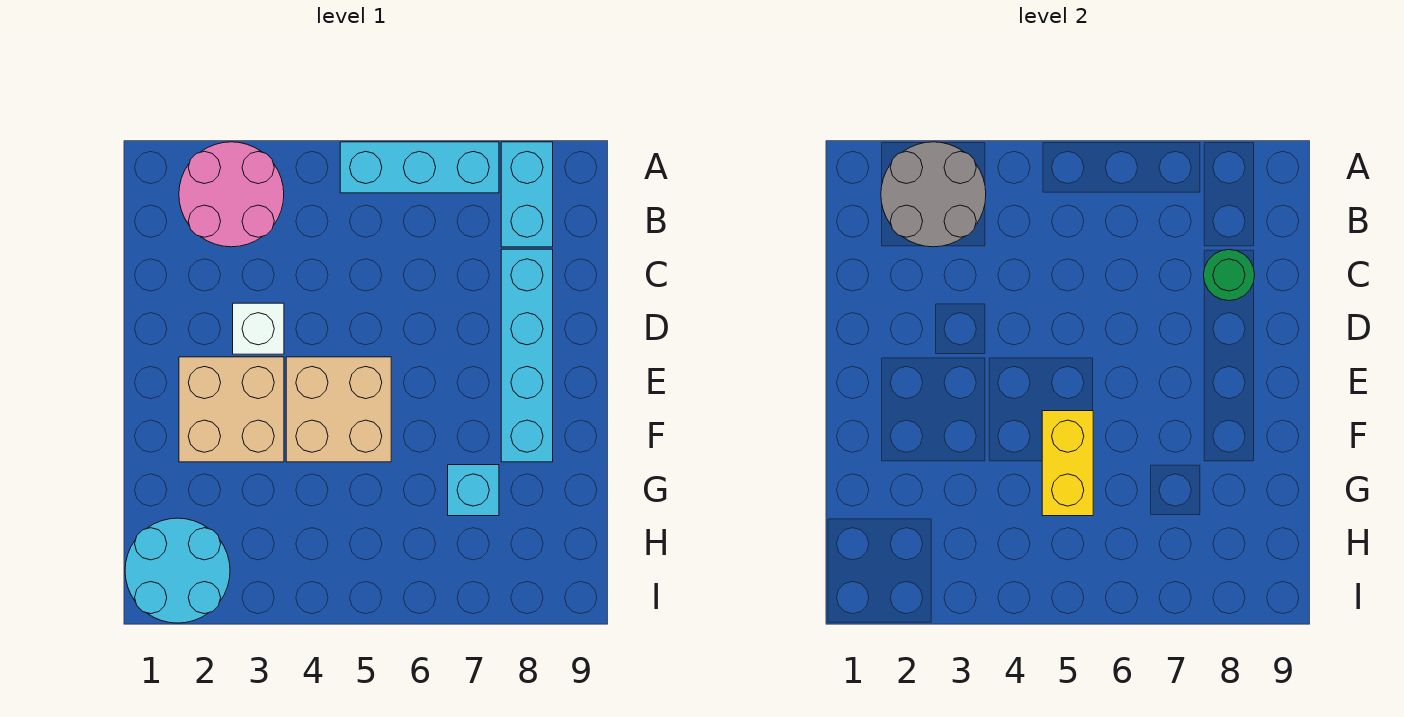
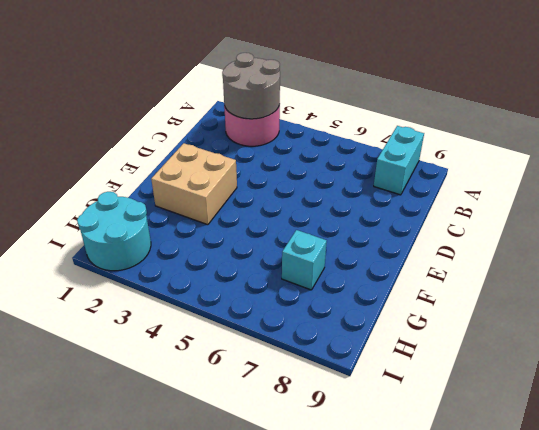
none -> cyan 1x3 brick [340,142,499,193]
none -> cyan 1x4 brick [501,249,553,462]
none -> white 1x1 brick [233,303,284,354]

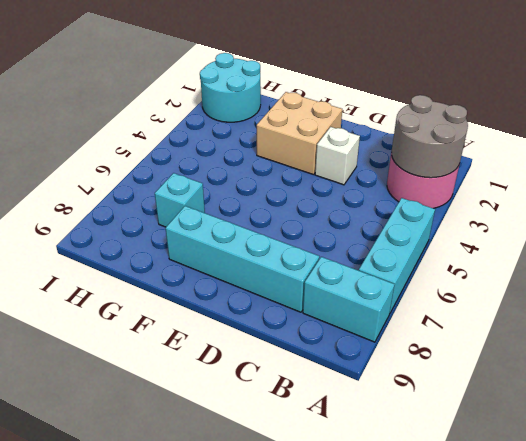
none -> tan 2x2 brick [286,357,391,462]
none -> green 1x1 round brick [1204,250,1255,301]
none -> yellow 1x2 brick [1042,411,1093,516]

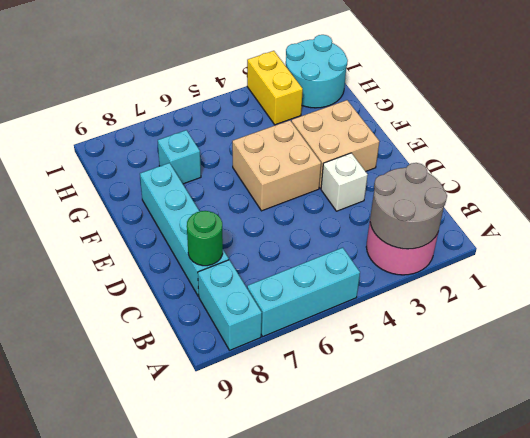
yellow 1x2 brick [247,51,303,125] -> yellow 1x2 brick moved to [1042,411,1093,516]

